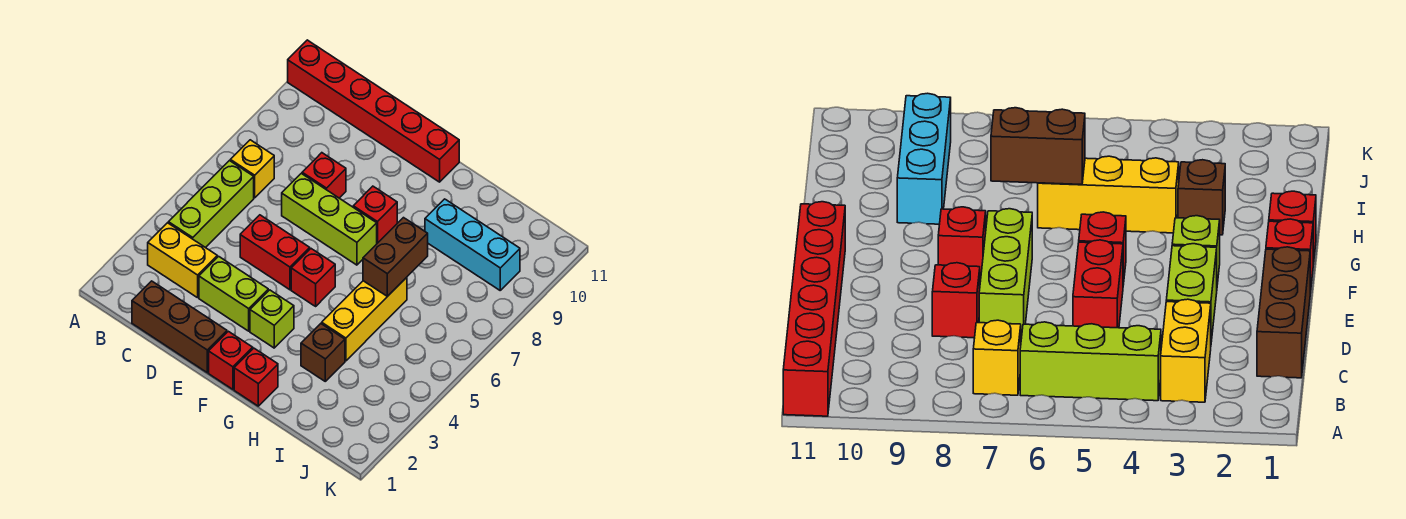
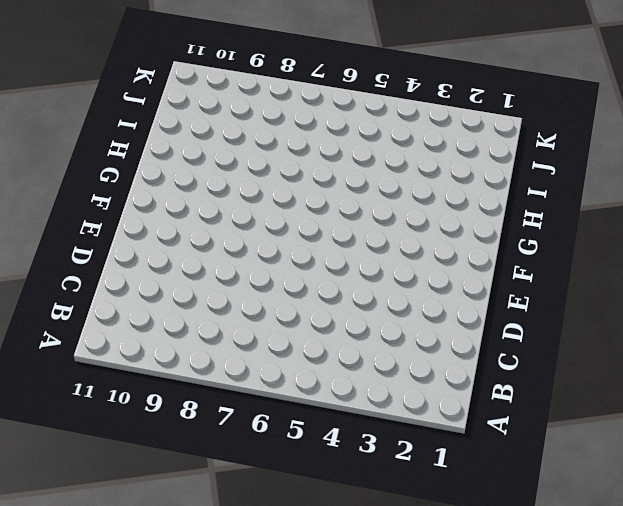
none -> red 1x6 brick [288,40,459,182]
none -> yellow 1x2 brick [148,223,217,298]
none -> lime 1x3 brick [168,161,254,248]

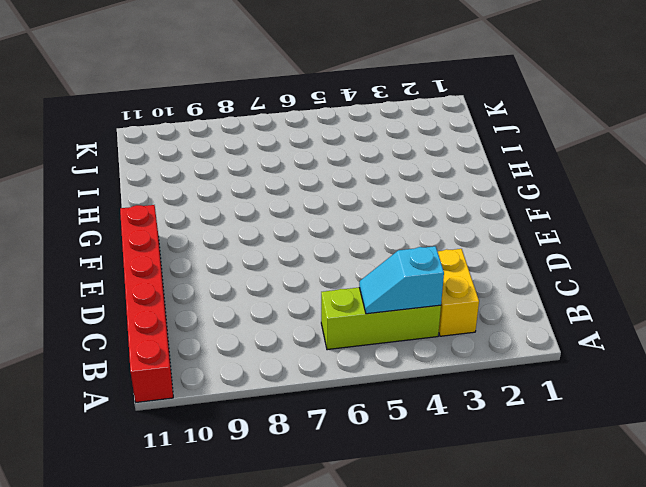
cyan 1x2 slope [359,246,444,314] -> none
none -> yellow 1x1 brick [230,140,274,198]
none -> brown 1x3 brick [132,281,227,373]
none -> lime 1x2 brick [199,256,268,331]

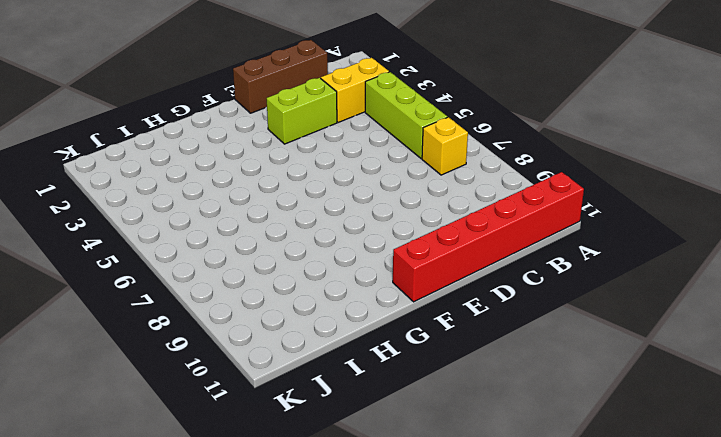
none -> red 1x2 brick [240,215,310,290]
none -> lime 1x3 brick [282,173,377,265]
none -> red 1x1 brick [302,153,346,198]

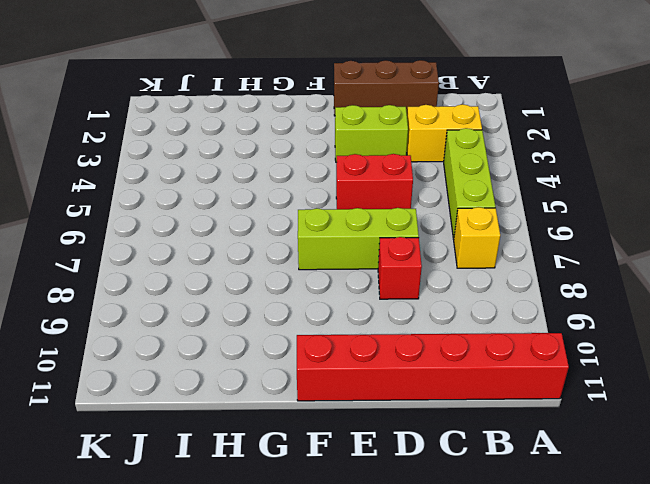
none -> red 1x1 brick [209,331,253,389]
none -> lime 1x1 brick [250,290,294,348]
none -> red 1x1 brick [291,249,335,306]

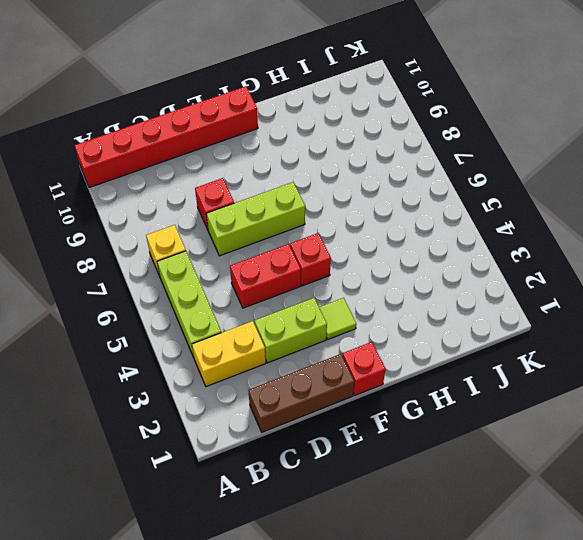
lime 1x1 tile [319,298,356,339] -> lime 1x1 brick [250,290,294,348]
none -> red 1x1 brick [353,186,397,243]
none -> red 1x1 brick [234,348,278,406]
none -> brown 1x1 brick [301,324,345,381]

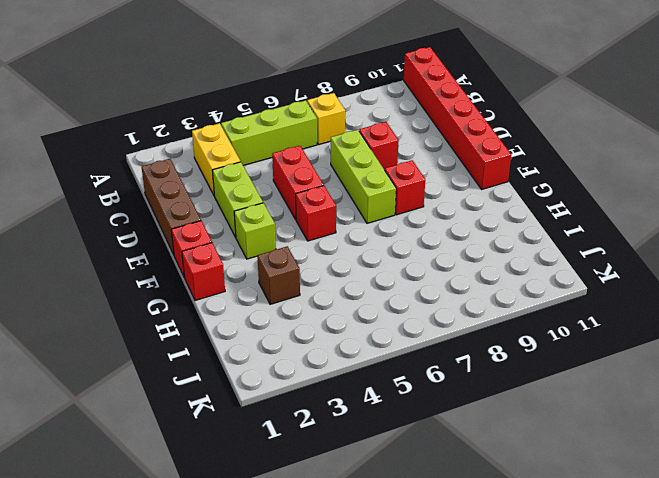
none -> yellow 1x3 brick [322,277,407,361]
none -> cyan 1x3 brick [425,199,520,290]
none -> brown 1x2 brick [363,218,428,296]

